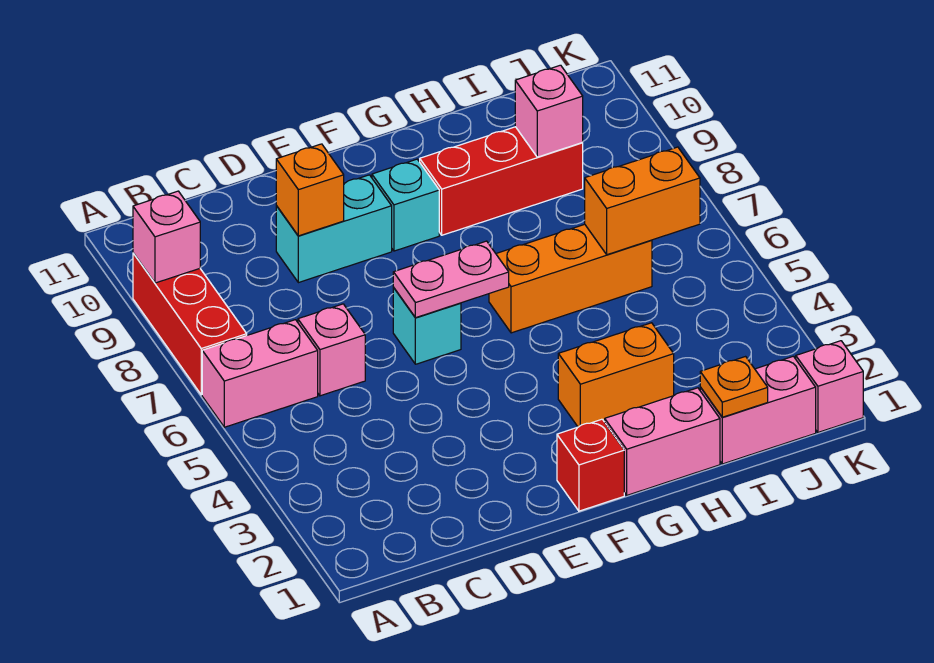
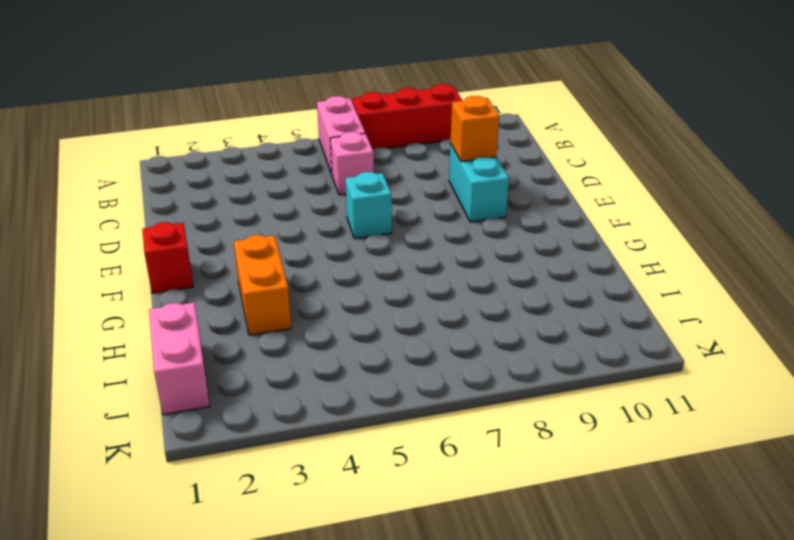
none -> cyan 1x1 brick [372,159,439,251]
none -> pink 1x2 brick [605,388,720,495]
none -> orange 1x3 brick [489,224,652,333]

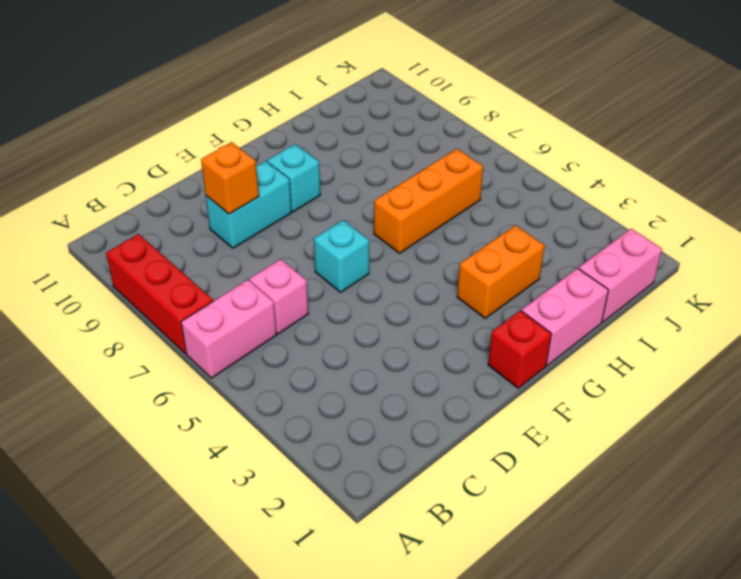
none -> red 1x3 brick [420,127,583,235]
none -> pink 1x1 brick [796,341,863,432]
none -> pink 1x1 brick [133,191,200,283]

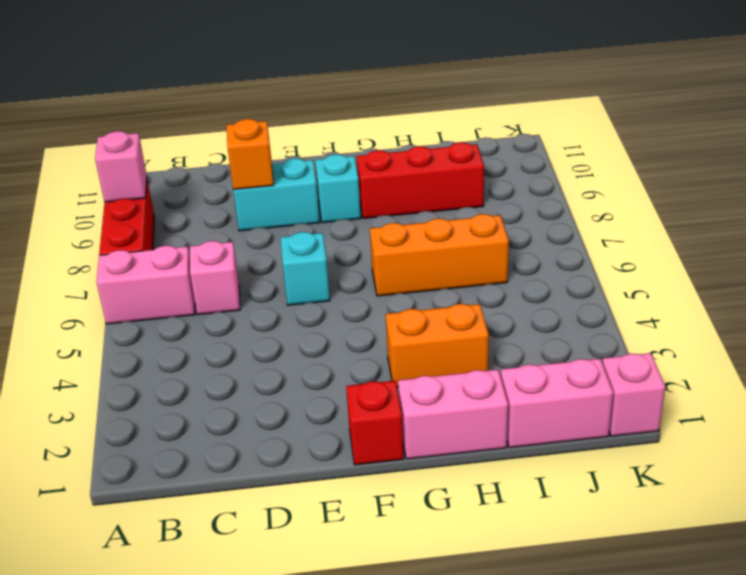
none -> pink 1x2 plate [393,241,509,318]
none -> orange 1x1 plate [700,357,768,417]
none -> orange 1x2 brick [585,147,700,255]

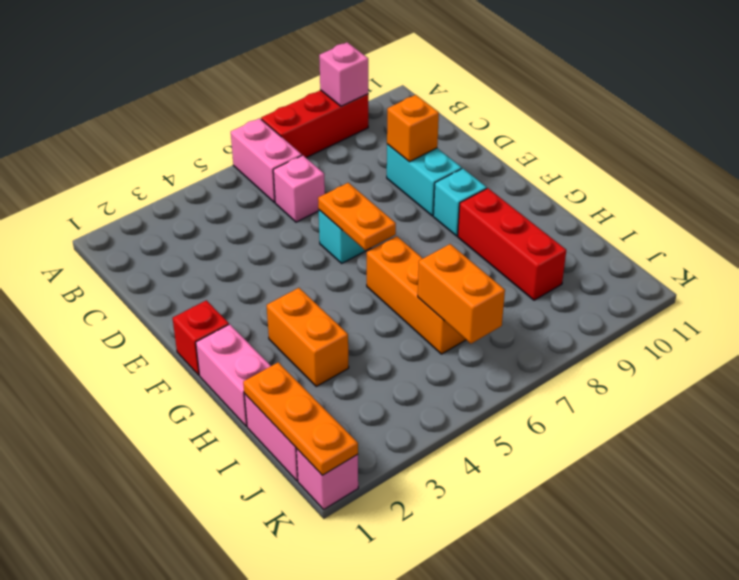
orange 1x2 plate [318,183,396,250] -> pink 1x2 plate [393,241,509,318]
orange 1x3 plate [243,362,358,475] -> orange 1x1 plate [700,357,768,417]
none -> pink 1x1 brick [515,65,583,157]

